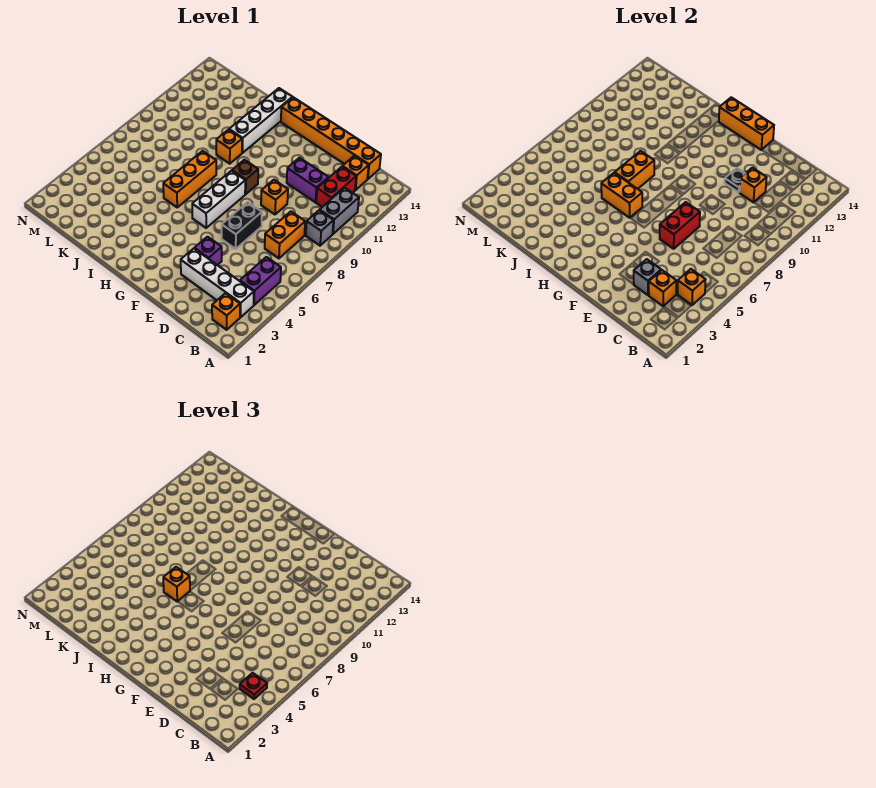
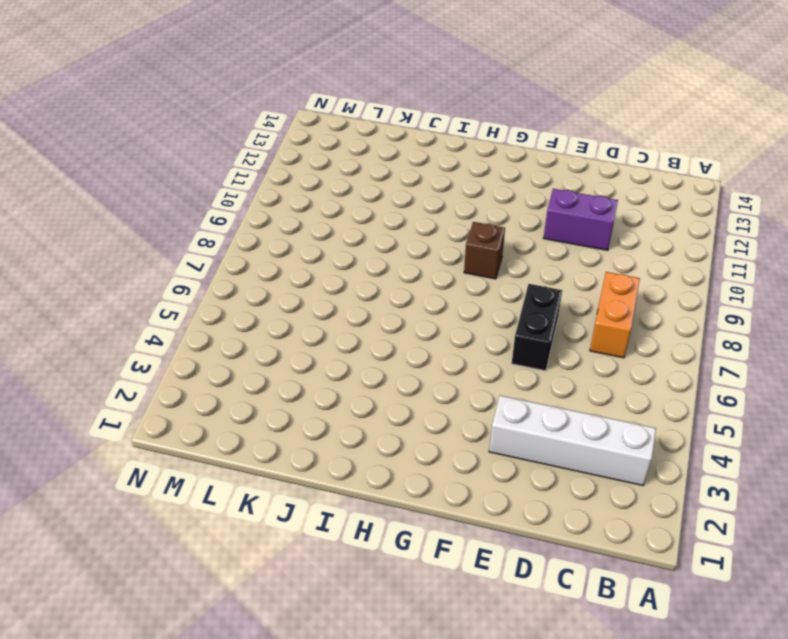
none -> orange 1x1 brick [212,293,240,330]
none -> purple 1x2 brick [240,257,281,305]
none -> grey 1x1 brick [306,210,334,246]

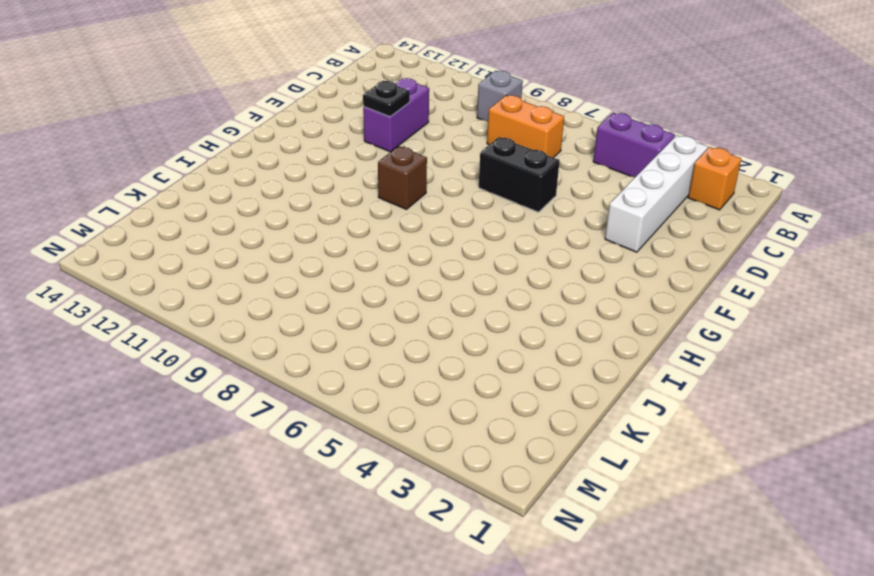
none -> grey 1x2 brick [320,188,359,234]
none -> red 1x2 brick [316,167,356,207]
none -> orange 1x1 brick [342,156,369,190]

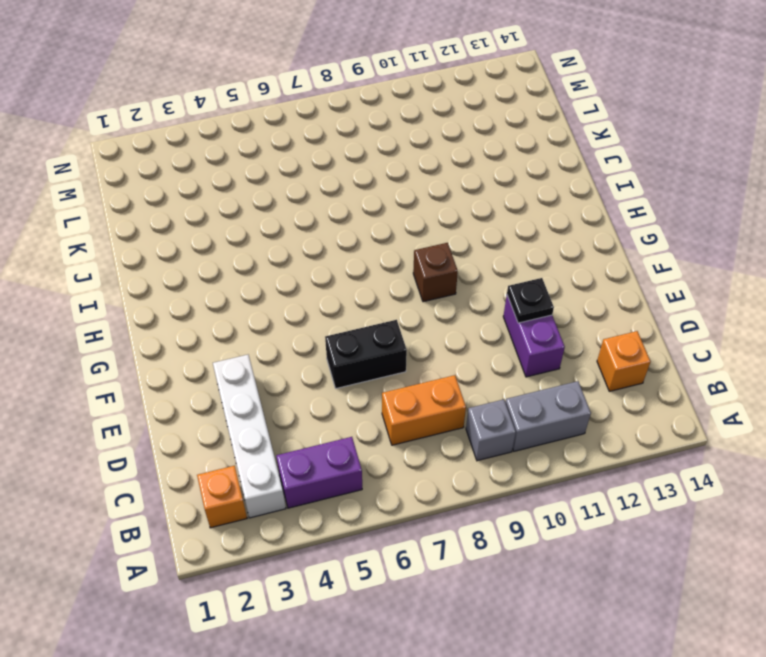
none -> red 1x2 brick [316,167,356,207]
none -> orange 1x6 brick [281,97,381,179]
none -> purple 1x1 brick [194,237,222,265]

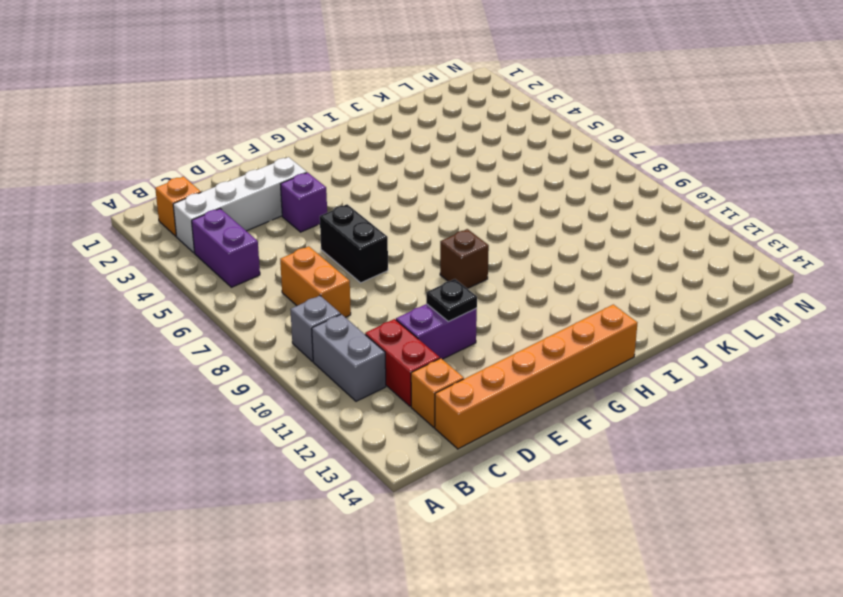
none -> orange 1x1 brick [261,180,288,214]
none -> white 1x3 brick [192,171,245,228]
none -> orange 1x3 brick [163,151,216,207]

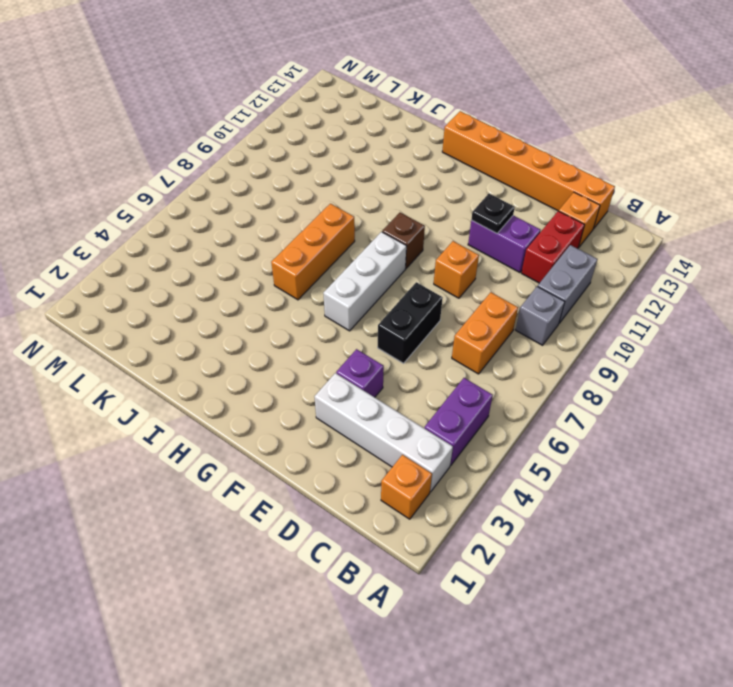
none -> orange 1x1 brick [216,130,242,164]
none -> white 1x4 brick [229,88,293,153]
none -> orange 1x1 brick [678,269,706,305]

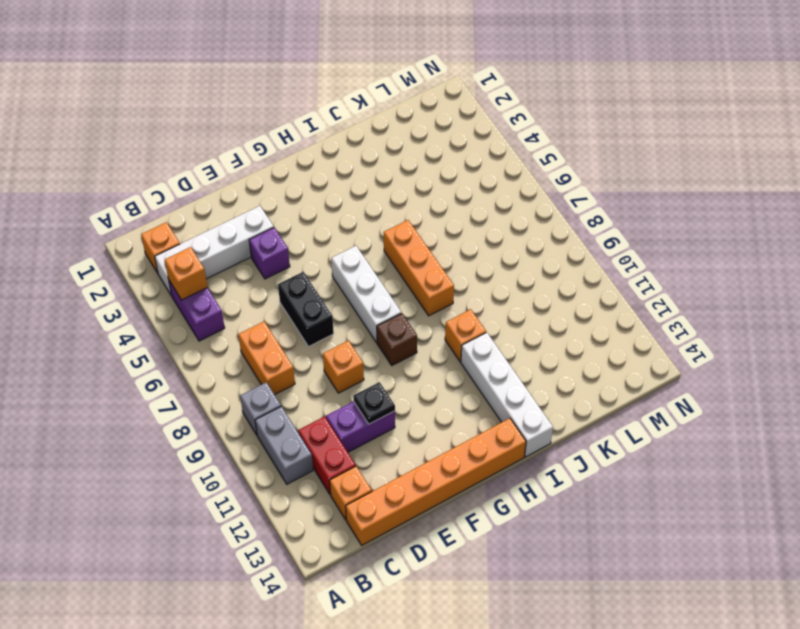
none -> orange 1x1 brick [649,270,676,306]
none -> grey 1x1 brick [634,259,661,295]
none -> orange 1x1 brick [739,168,767,202]

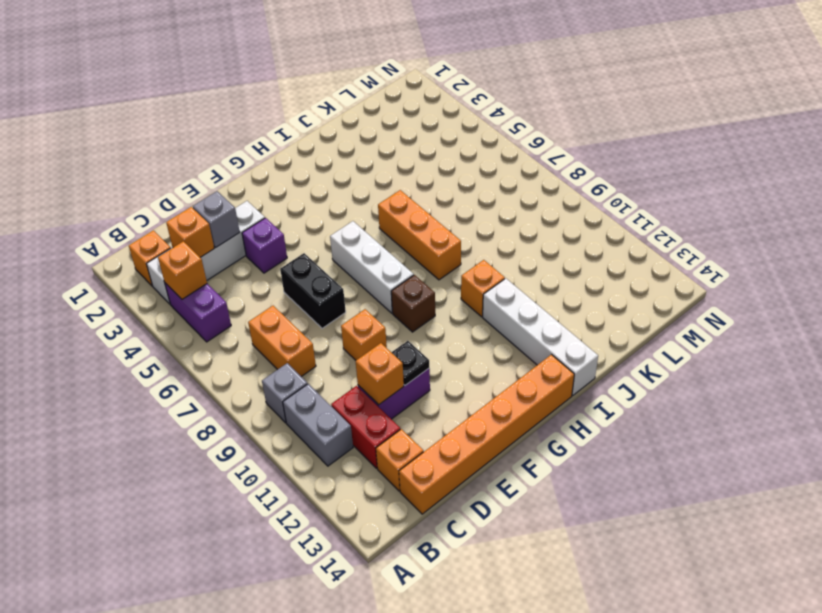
none -> red 1x2 brick [660,202,700,249]
none -> orange 1x3 brick [719,97,774,150]
none -> orange 1x2 brick [601,173,642,218]

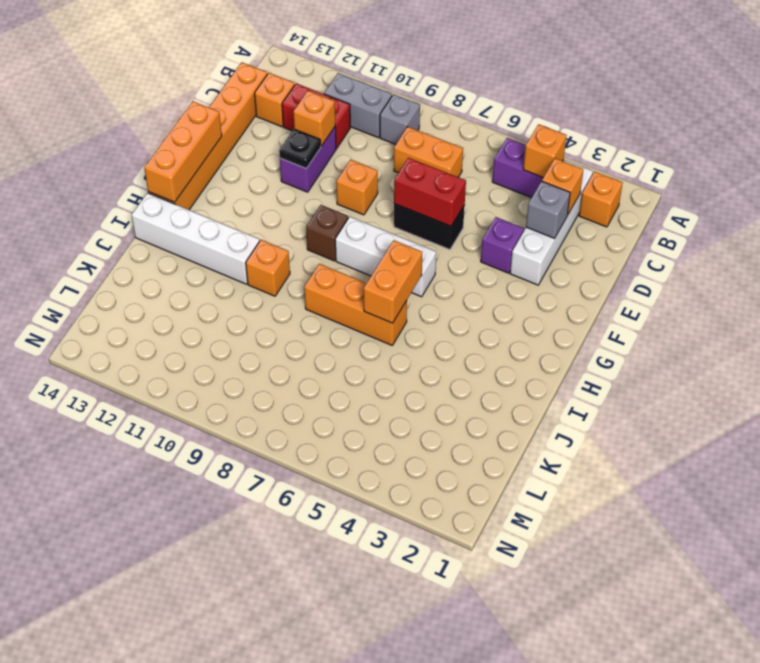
none -> orange 1x2 brick [615,151,654,189]
none -> red 1x1 plate [240,673,267,699]
none -> orange 1x1 brick [163,567,190,602]

